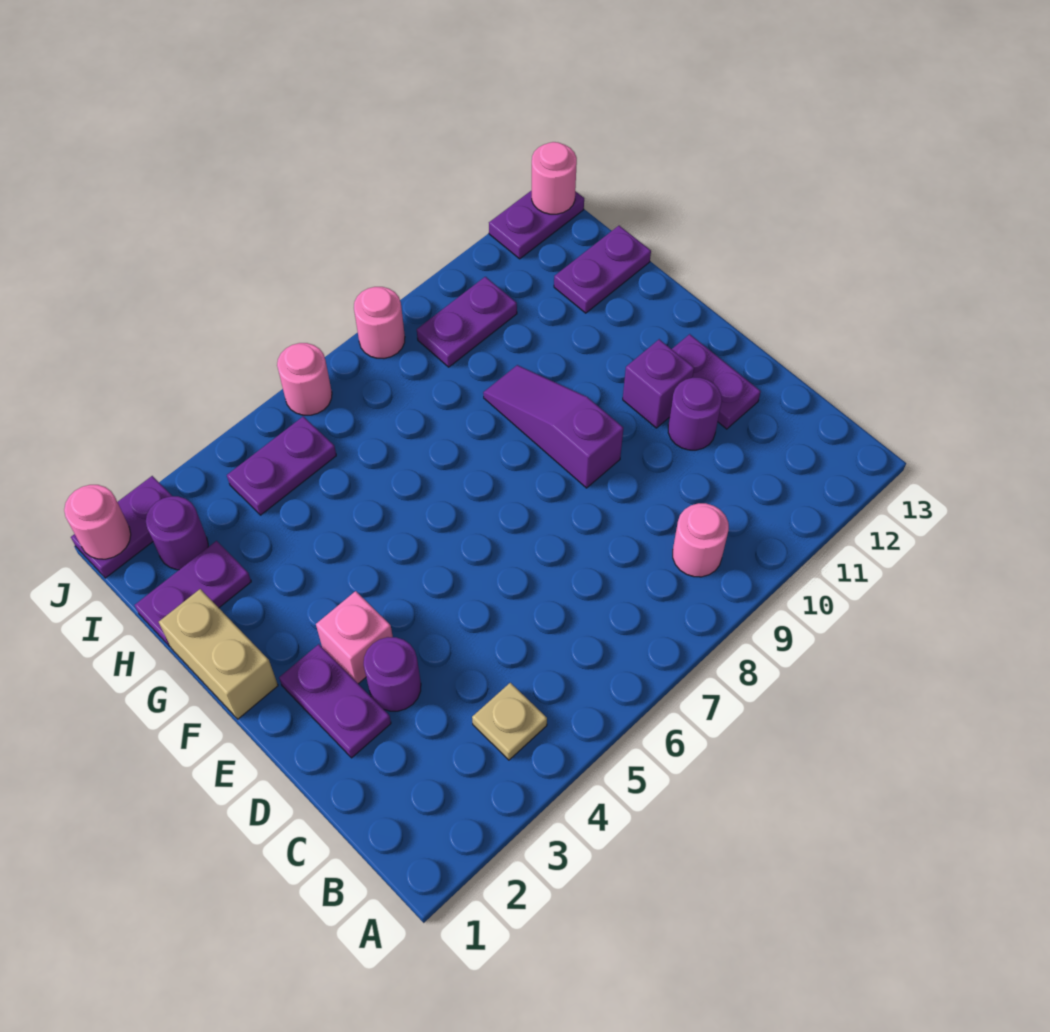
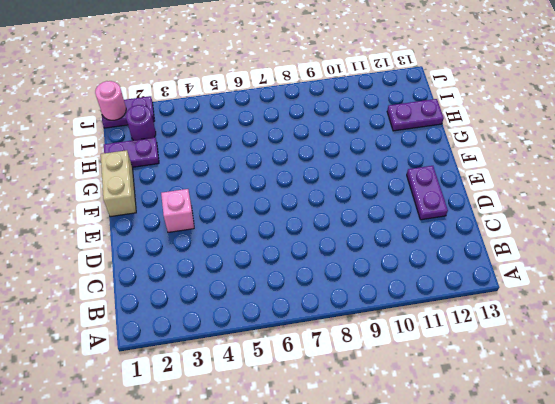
none -> tan 1x1 plate [472,683,547,760]
none -> pink 1x1 round brick [673,503,729,577]
none -> purple 1x2 plate [279,644,391,758]

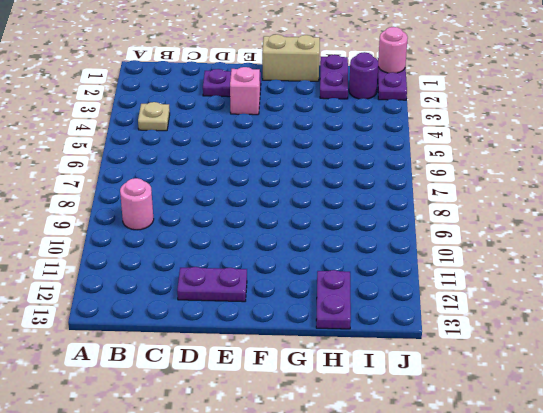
none -> purple 1x1 round brick [364,637,421,711]
none -> purple 1x1 round brick [668,378,722,450]
none -> purple 1x3 slope [483,365,623,488]

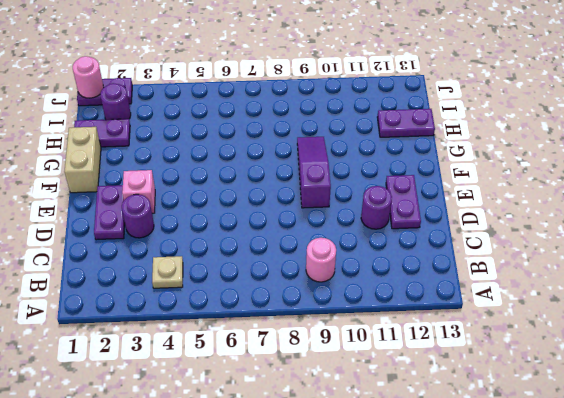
none -> purple 1x1 brick [623,339,694,428]
none -> purple 1x2 plate [227,417,336,515]
none -> purple 1x2 plate [417,277,517,367]

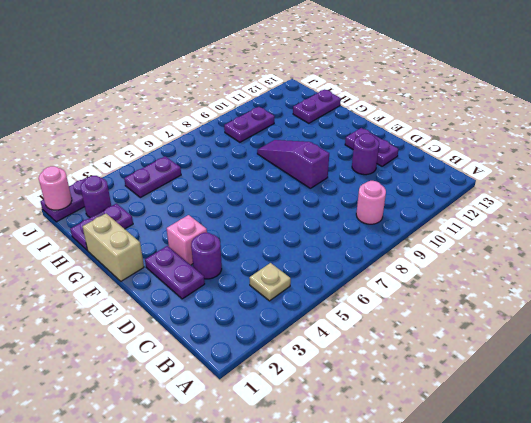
none -> purple 1x1 brick [623,339,694,428]
none -> pink 1x1 round brick [277,343,332,415]
none -> pink 1x1 round brick [354,287,405,358]

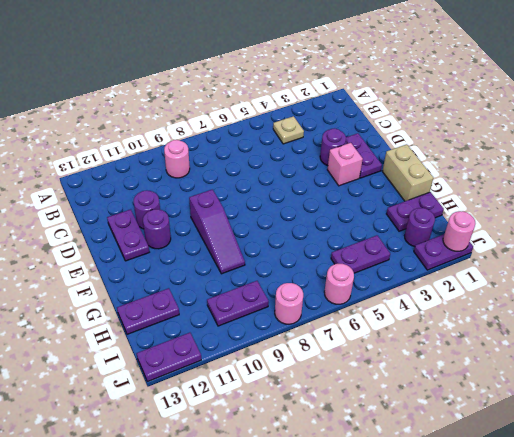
purple 1x1 round brick [143,209,171,249] -> purple 1x1 brick [623,339,694,428]
none -> pink 1x1 round brick [532,142,577,214]

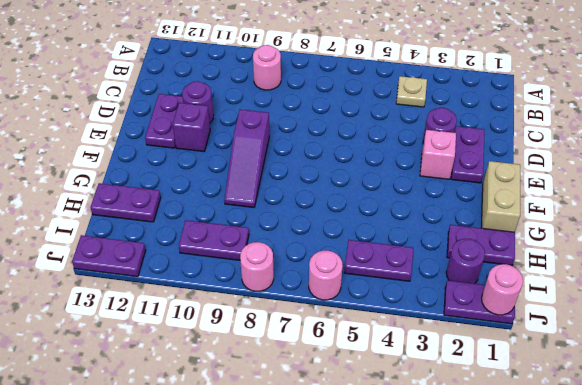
none -> pink 1x1 round brick [532,142,577,214]

